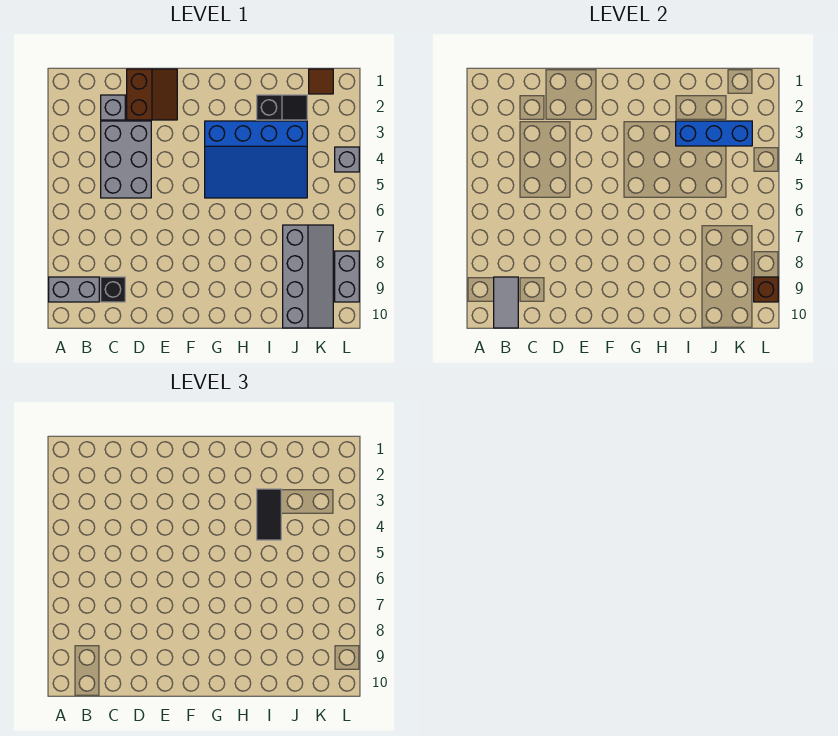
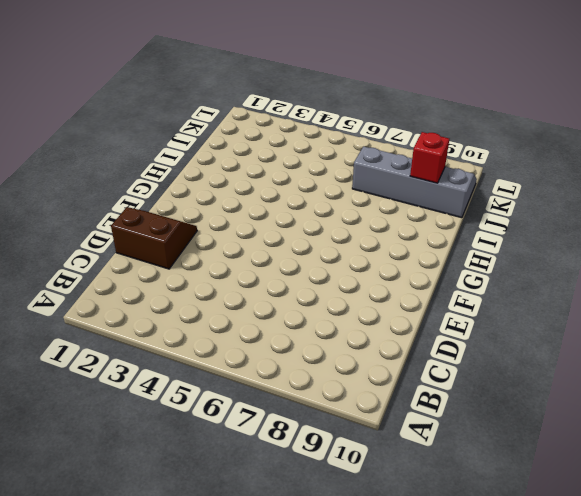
red 1x1 brick [410,132,449,183] -> none
none -> grey 1x2 brick [49,277,99,302]
none -> grey 1x1 brick [101,95,125,120]
none -> grey 2x3 brick [101,121,151,198]

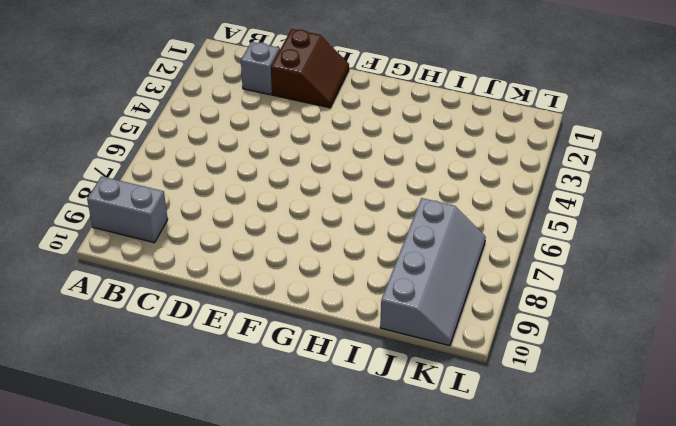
none -> grey 2x3 brick [101,121,151,198]
none -> black 1x1 brick [101,277,125,302]
none -> blue 3x4 slope [205,121,307,198]

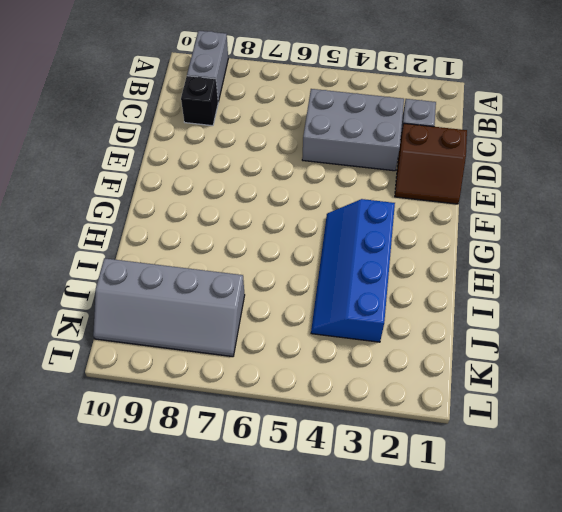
blue 2x4 slope [311,199,395,342] -> blue 3x4 slope [205,121,307,198]
none -> black 1x2 slope [257,95,307,120]
none -> brown 1x1 tile [309,69,333,94]
none -> grey 1x1 brick [335,147,359,172]

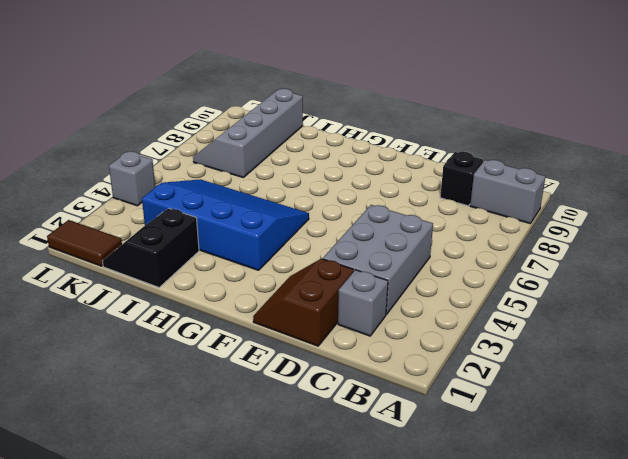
black 2x2 slope [103,208,199,287] -> black 1x2 slope [257,95,307,120]
brown 1x2 tile [47,220,122,266] -> brown 1x1 tile [309,69,333,94]
none -> grey 1x2 brick [335,251,359,302]
none -> grey 1x2 tile [494,277,518,328]
none -> blue 1x3 brick [676,121,752,146]

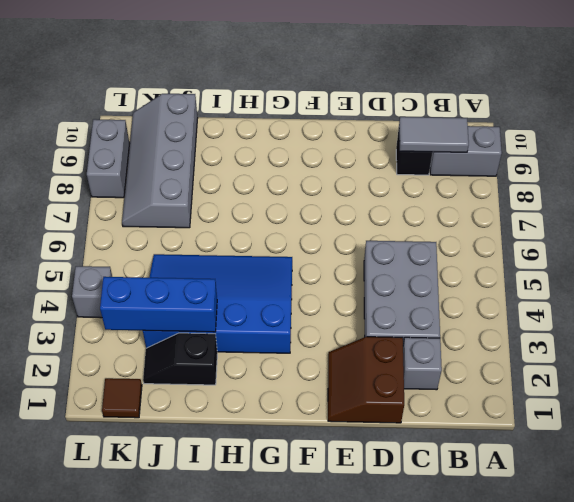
grey 1x2 tile [399,117,469,152] -> grey 1x2 tile turned to [494,277,518,328]
none -> brown 1x1 brick [754,277,778,302]
none -> black 1x2 tile [257,489,281,540]

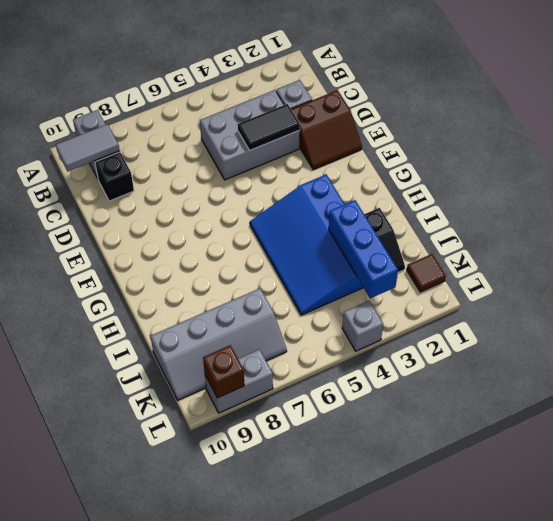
black 1x2 tile [237,104,300,150] -> black 1x2 tile moved to [257,489,281,540]

